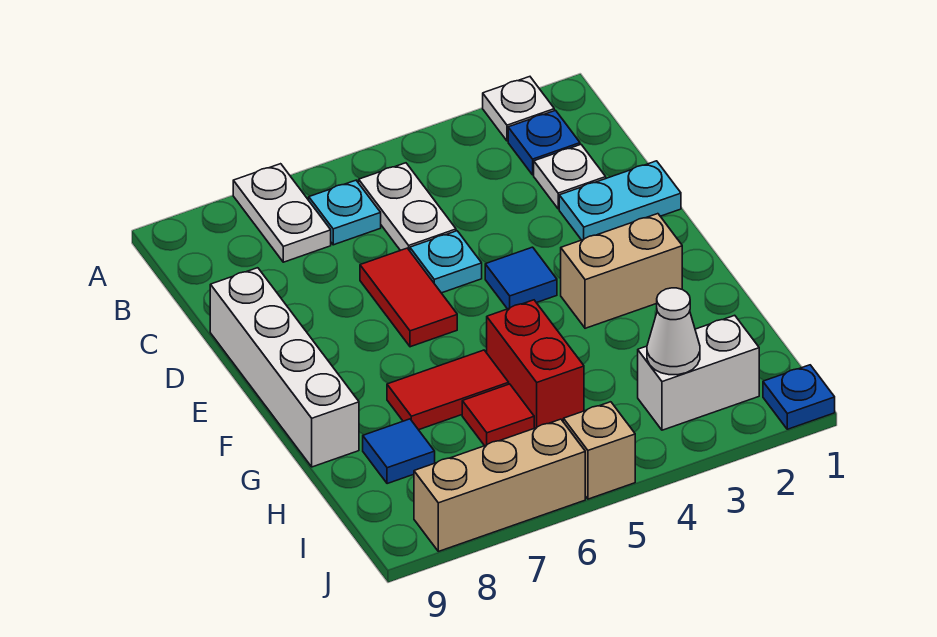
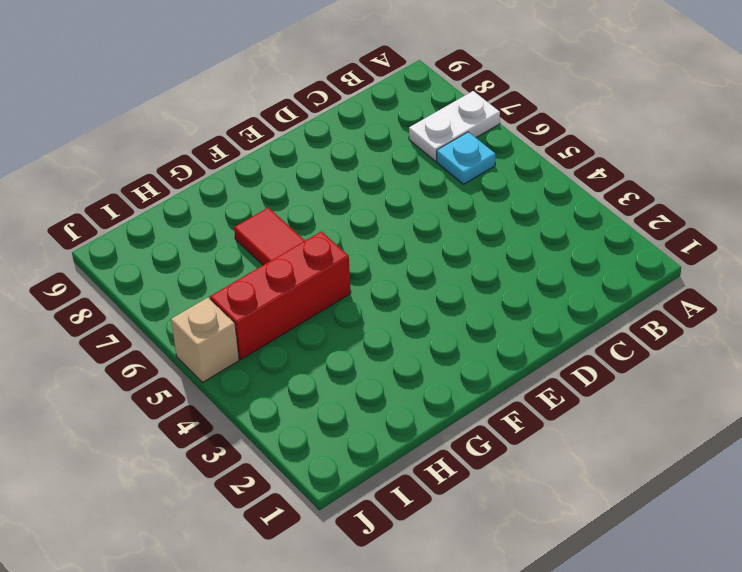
red 1x3 brick [210,231,351,359] -> red 1x2 brick [487,300,584,428]
none -> white 1x1 plate [483,77,554,141]
none -> blue 1x1 plate [508,110,580,175]
none -> white 1x2 plate [359,163,456,251]

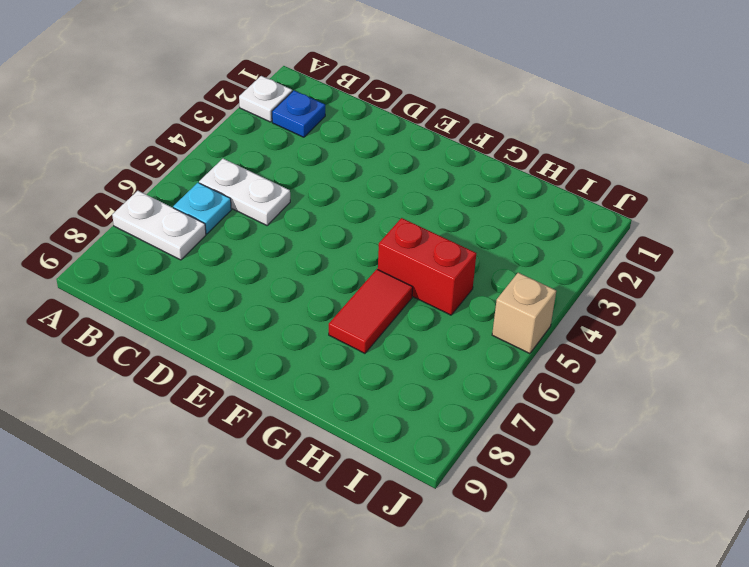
none -> white 1x1 plate [534,145,606,209]
none -> cyan 1x2 plate [559,161,681,240]
none -> cyan 1x1 plate [410,231,482,293]

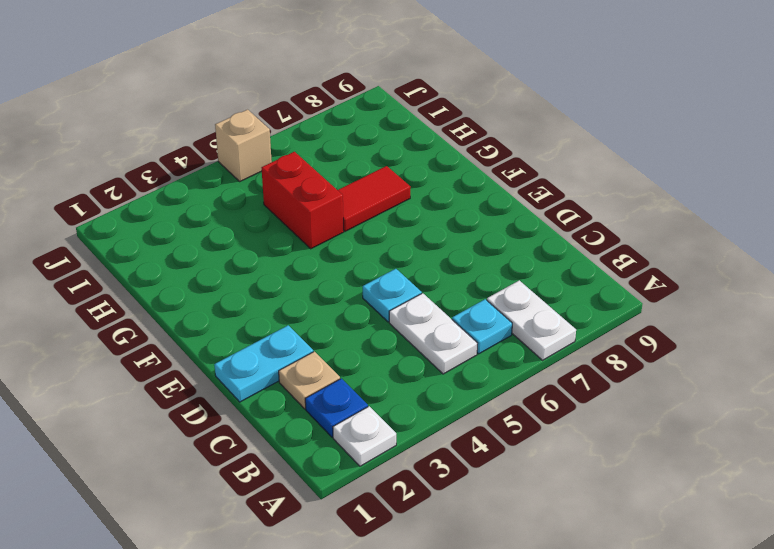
tan 1x1 plate [279,352,340,409] -> white 1x1 plate [534,145,606,209]
none -> red 1x2 tile [360,248,457,347]
none -> white 1x4 brick [210,268,359,467]
none -> blue 1x1 tile [485,247,557,309]

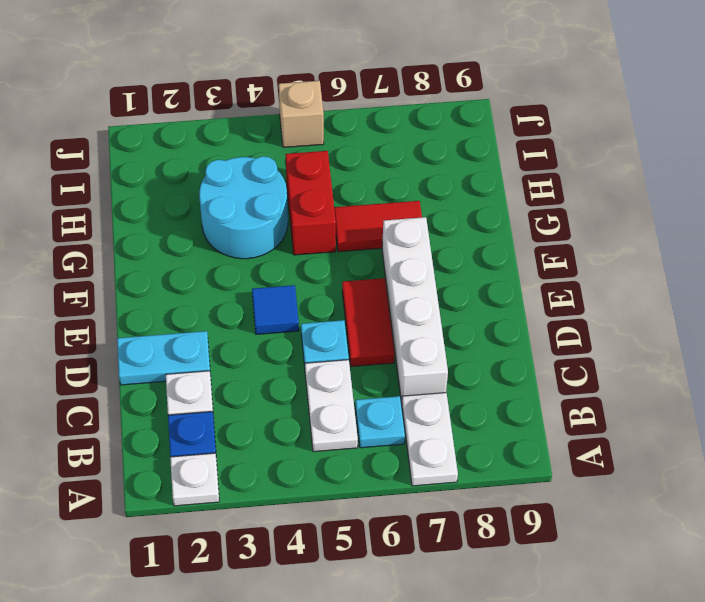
white 1x4 brick [382,217,448,403] -> white 1x4 brick moved to [210,268,359,467]
cyan 2x2 round brick [199,156,288,259] -> none
none -> tan 1x2 brick [561,214,682,328]
none -> red 1x1 tile [462,384,534,446]
none -> blue 1x1 tile [363,419,435,484]

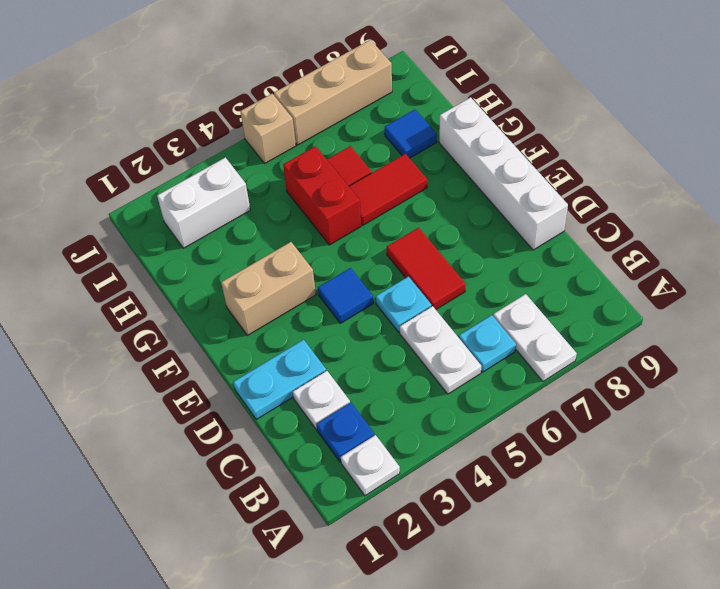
none -> blue 1x1 plate [763,365,835,429]
none -> white 1x1 cone [647,288,700,375]

